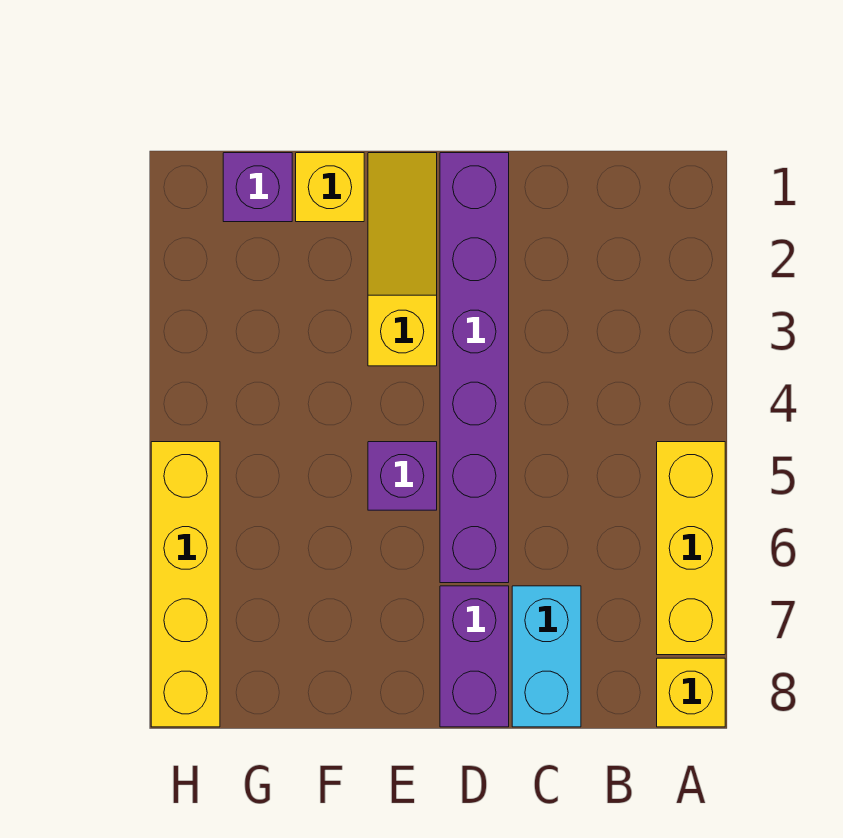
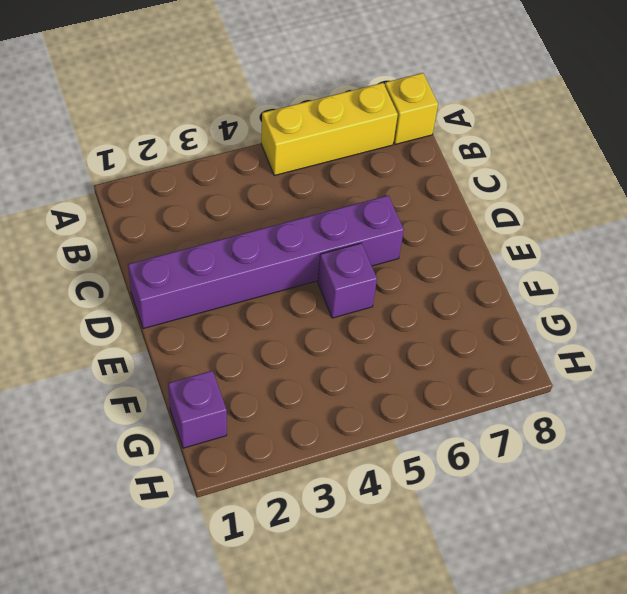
none -> cyan 1x2 brick [512,586,581,727]
none -> purple 1x2 brick [440,586,509,727]

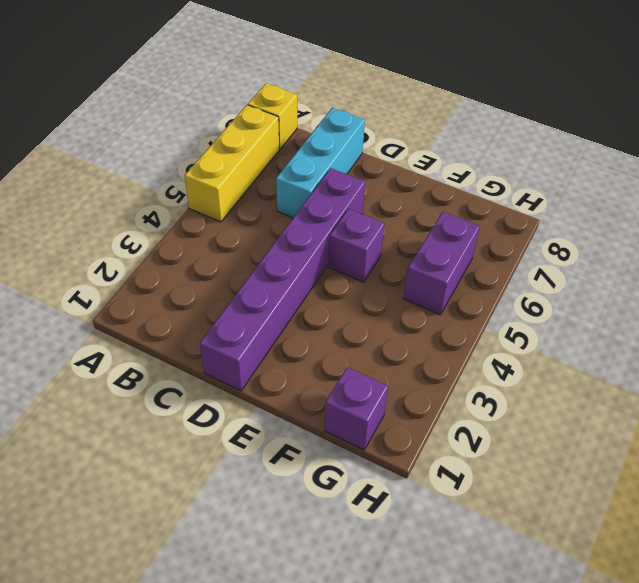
cyan 1x3 brick [276,108,365,218] -> cyan 1x2 brick [512,586,581,727]
purple 1x2 brick [404,212,480,315] -> purple 1x2 brick moved to [440,586,509,727]
none -> yellow 1x3 slope [368,153,437,366]
none -> yellow 1x1 brick [296,153,364,222]

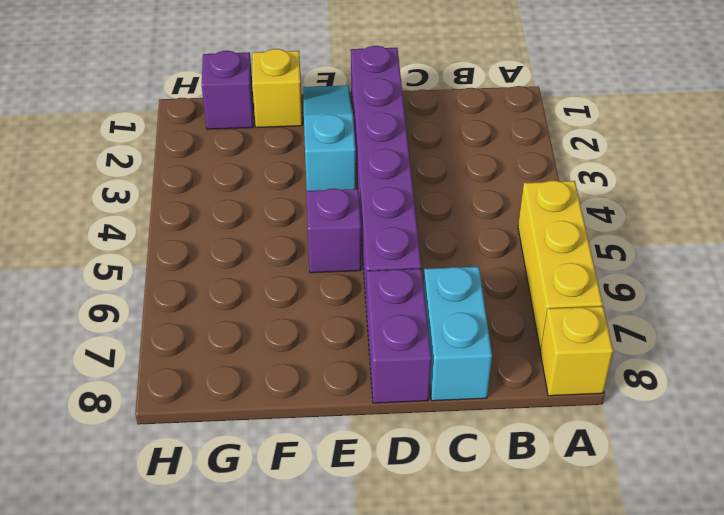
cyan 1x3 slope [303,86,356,191] -> yellow 1x3 slope [368,153,437,366]
none -> yellow 1x4 brick [151,442,220,727]

